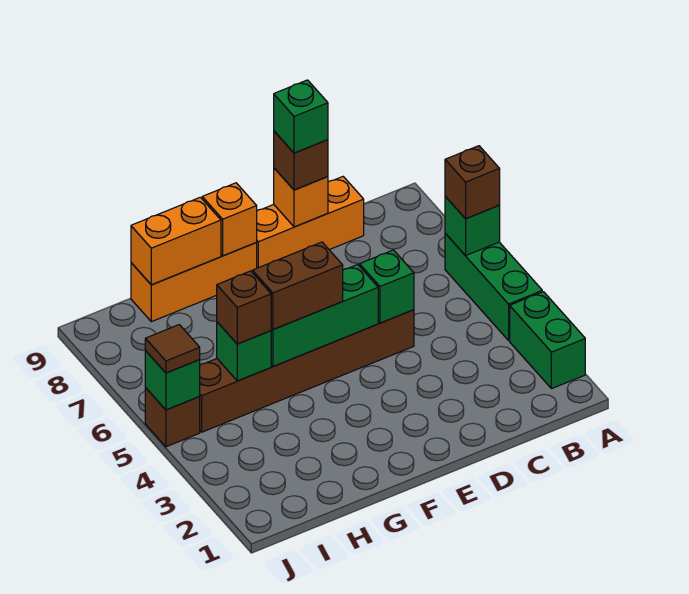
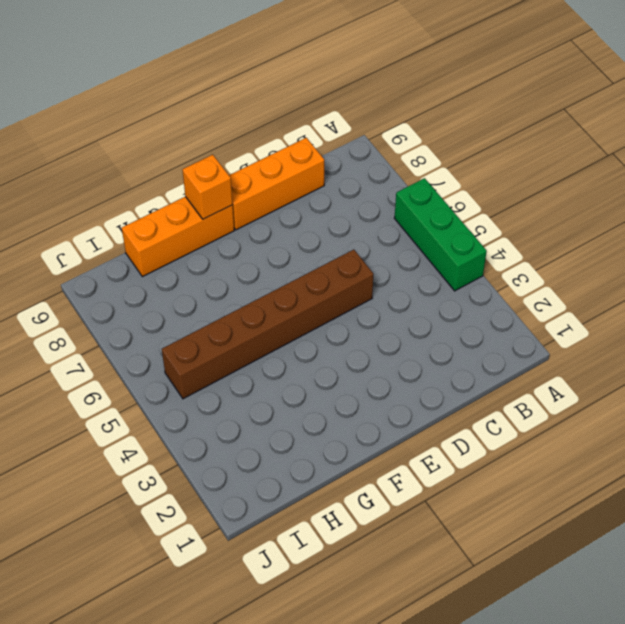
none -> green 1x2 brick [510,292,585,389]
none -> brown 1x1 brick [145,388,200,447]
none -> green 1x1 brick [445,197,500,256]

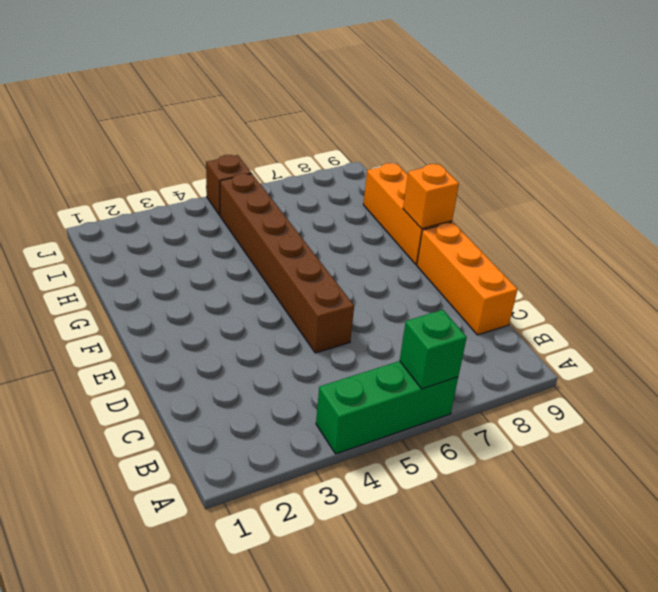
none -> green 1x2 brick [510,292,585,389]
none -> green 1x1 brick [360,250,414,323]
none -> orange 1x1 brick [274,168,328,227]

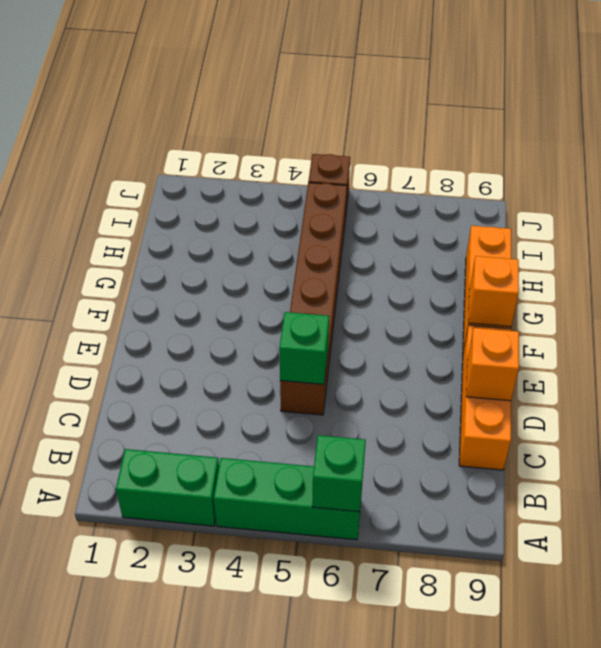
none -> green 1x3 brick [271,265,378,366]
none -> orange 1x2 brick [131,197,221,285]
none -> green 1x1 brick [217,322,271,381]

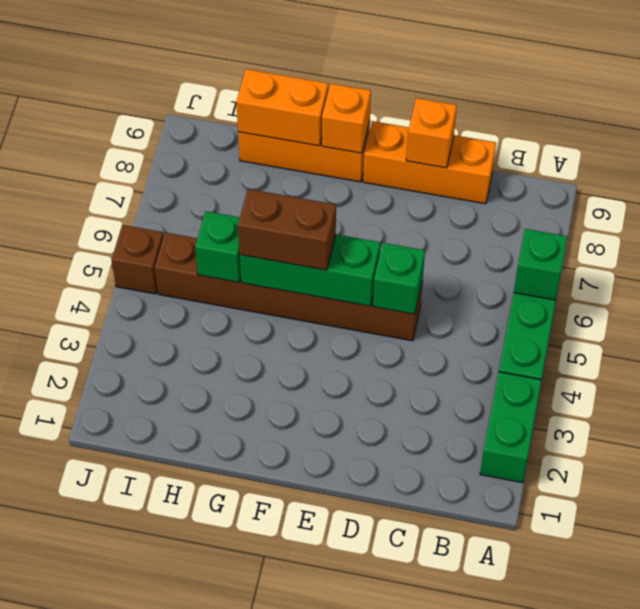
none -> green 1x1 brick [145,351,200,410]
none -> brown 1x1 brick [445,146,500,219]
none -> brown 1x1 brick [274,131,328,190]

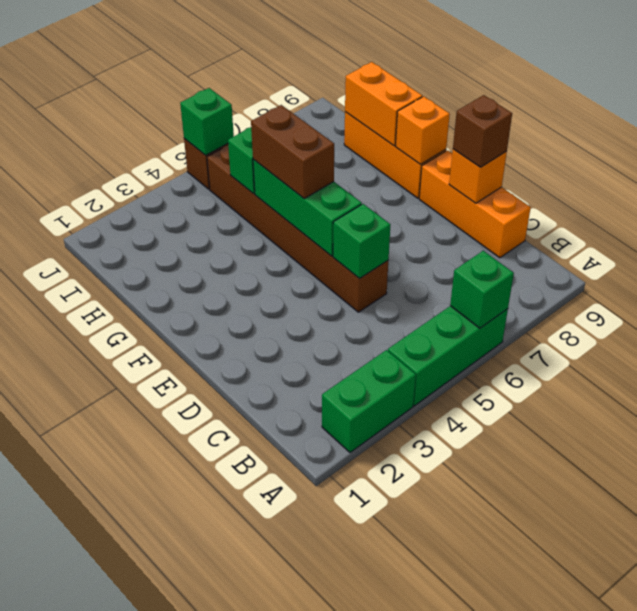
none -> brown 1x1 brick [445,146,500,219]
none -> brown 1x1 brick [217,271,271,344]
none -> brown 1x1 tile [145,325,200,373]

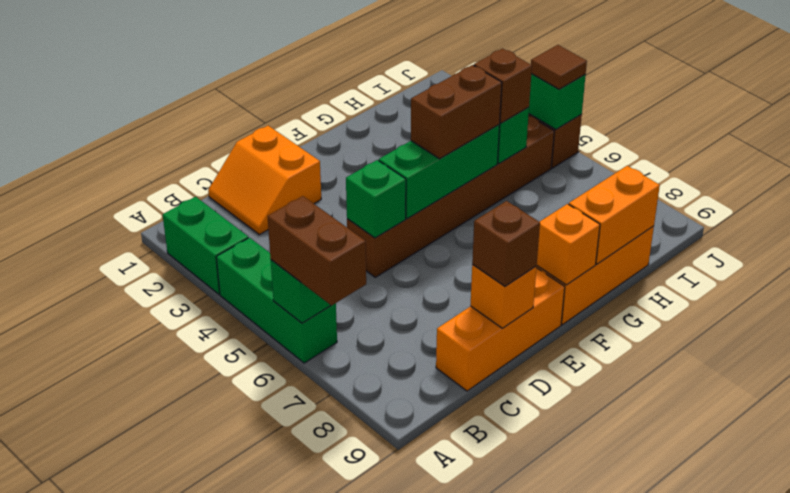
brown 1x2 brick [268,196,366,306] -> brown 1x1 brick [445,146,500,219]
orange 2x2 slope [208,126,321,235] -> none
none -> green 1x1 brick [274,80,328,153]

